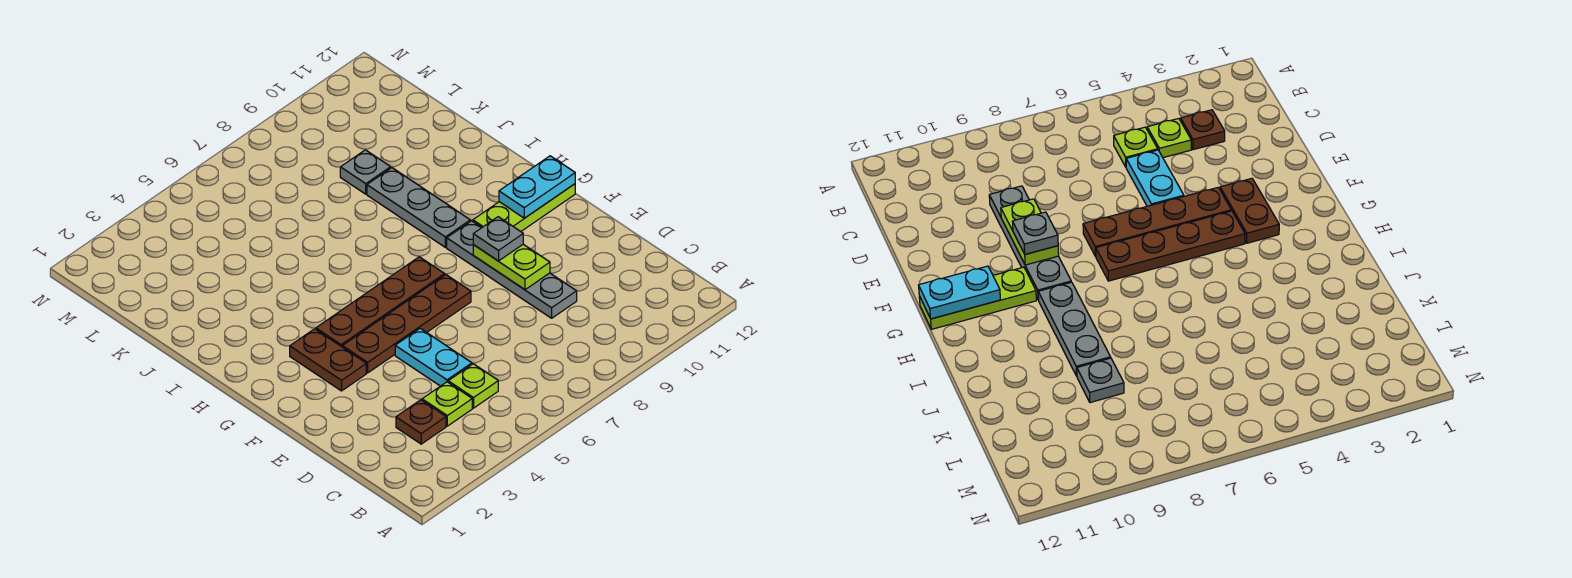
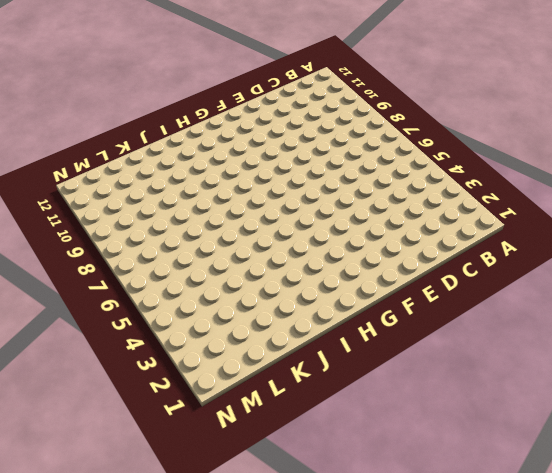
none -> brown 1x1 plate [396,400,446,444]
none -> lime 1x1 plate [422,382,472,426]
none -> lime 1x1 plate [448,364,498,408]

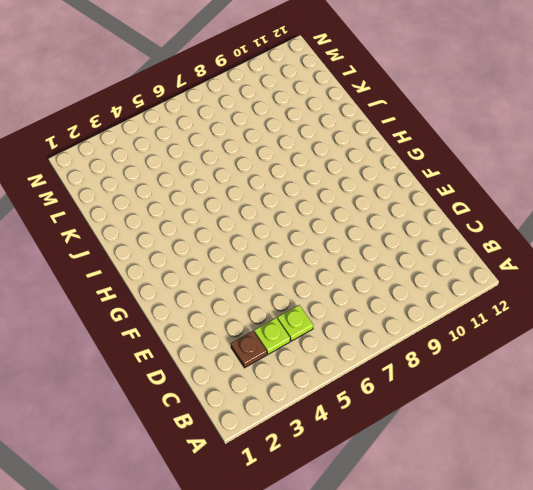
none -> cyan 1x2 plate [395,328,472,386]
none -> grey 1x4 plate [447,221,577,318]
none -> brown 1x2 plate [290,329,366,391]

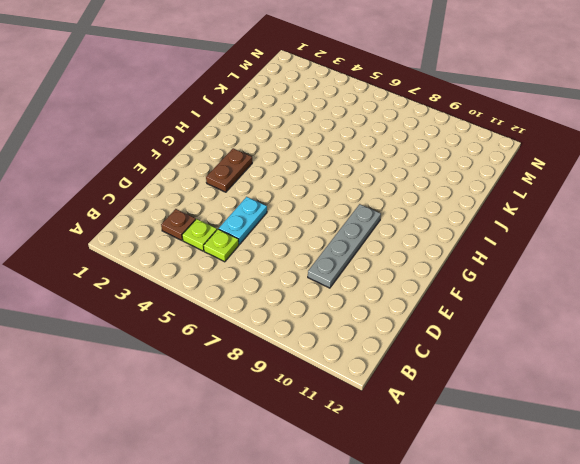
none -> brown 1x4 plate [342,275,471,373]
none -> brown 1x4 plate [316,257,445,347]
none -> lime 1x3 plate [473,184,575,231]

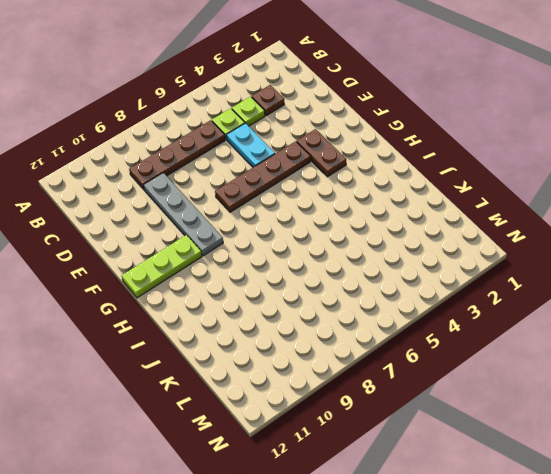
brown 1x4 plate [129,120,225,189] -> brown 1x4 plate moved to [316,257,445,347]
none -> grey 1x3 plate [367,168,470,247]
none -> grey 1x1 plate [340,150,391,194]
none -> lime 1x2 plate [473,244,550,290]

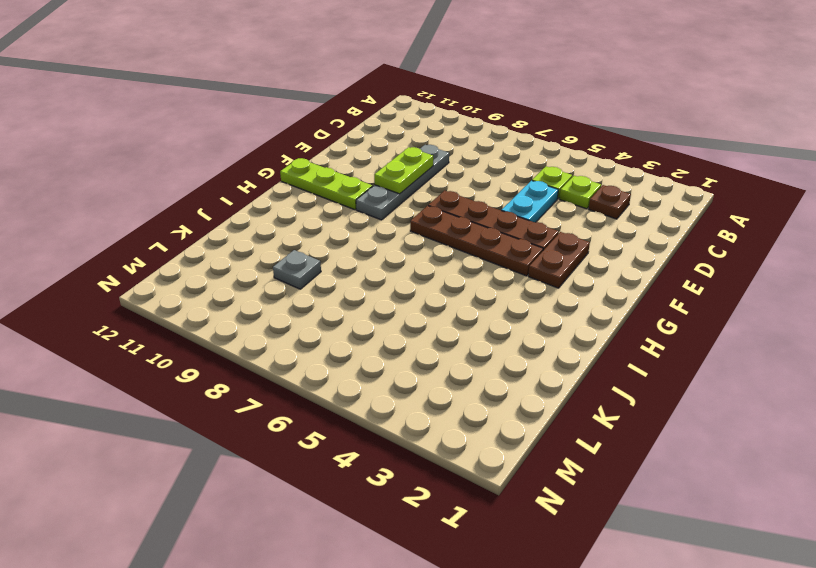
none -> grey 1x3 plate [367,168,470,247]
none -> cyan 1x2 plate [499,156,575,218]
none -> grey 1x1 plate [473,217,523,261]

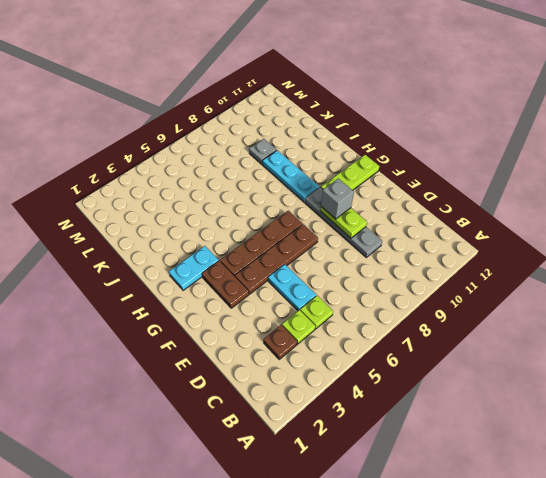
grey 1x1 brick [321,179,354,219] -> grey 1x1 plate [473,217,523,261]
cyan 1x2 plate [169,246,219,290] -> cyan 1x2 plate moved to [499,156,575,218]
cyan 1x3 plate [263,150,319,202] -> grey 1x3 plate [367,168,470,247]

